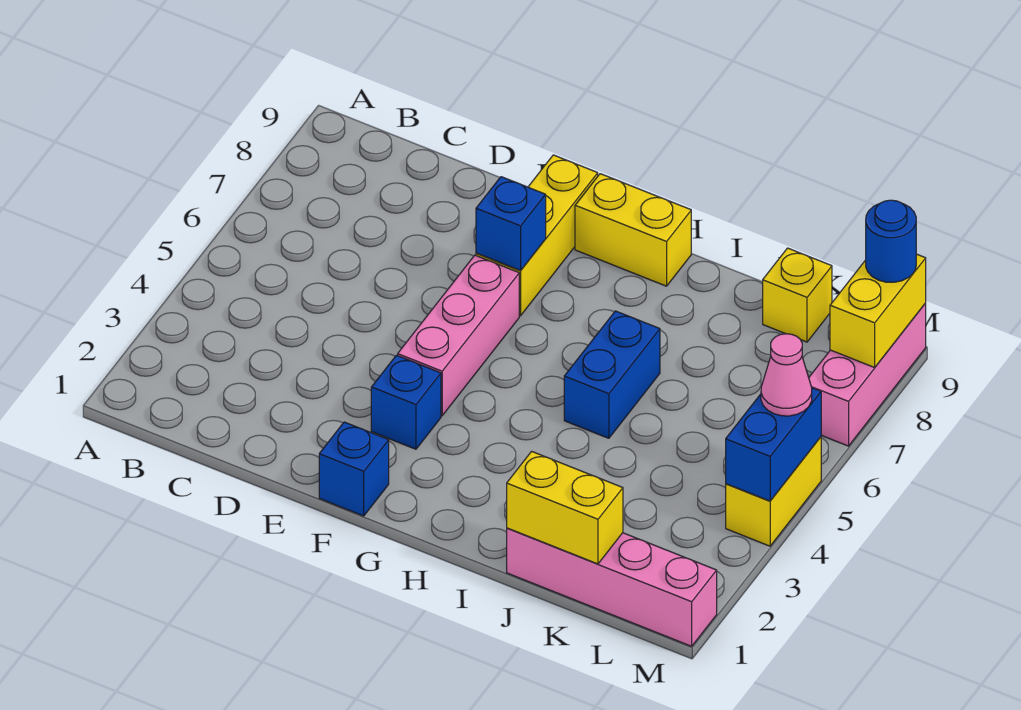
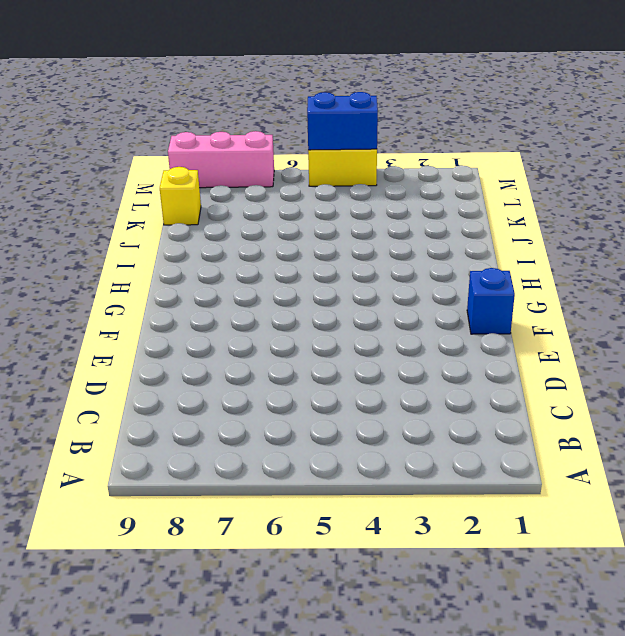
none -> blue 1x1 brick [371,355,441,449]
none -> pink 1x3 brick [398,255,519,416]
none -> yellow 1x3 brick [476,155,598,316]

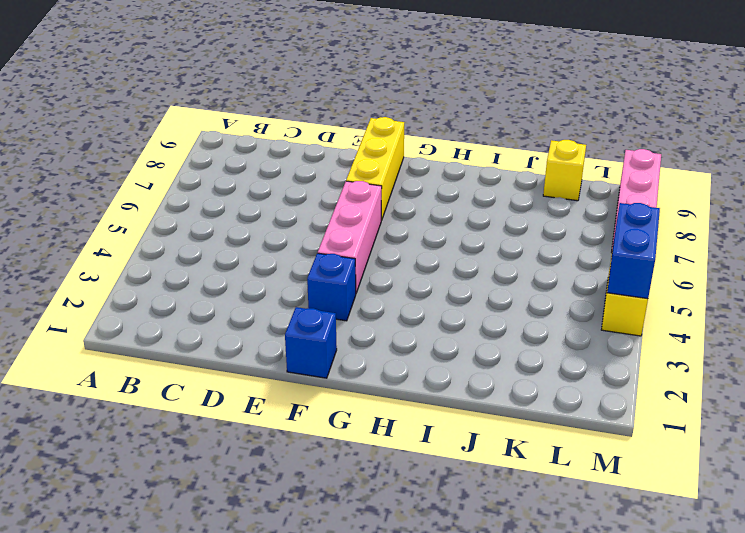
none -> yellow 1x2 brick [575,174,691,286]
none -> blue 1x2 brick [564,311,660,438]
none -> pink 1x4 brick [507,528,717,646]

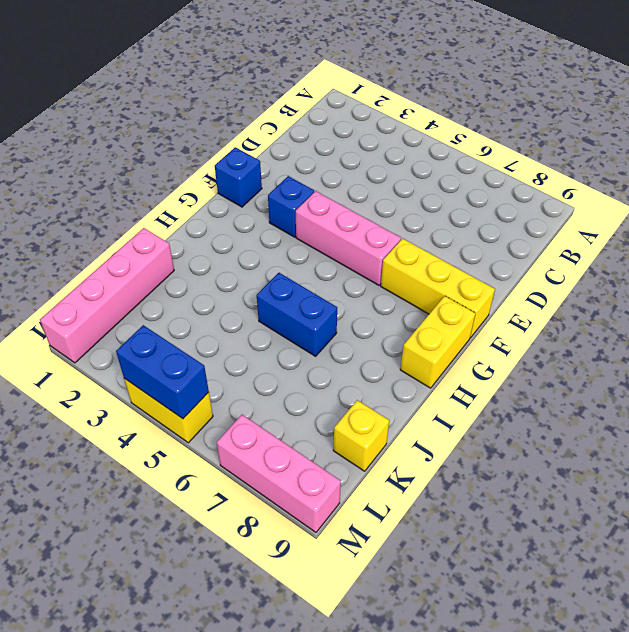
none -> blue 1x1 brick [476,177,546,271]
none -> yellow 1x2 brick [507,451,623,564]
none -> yellow 1x2 brick [830,254,926,367]

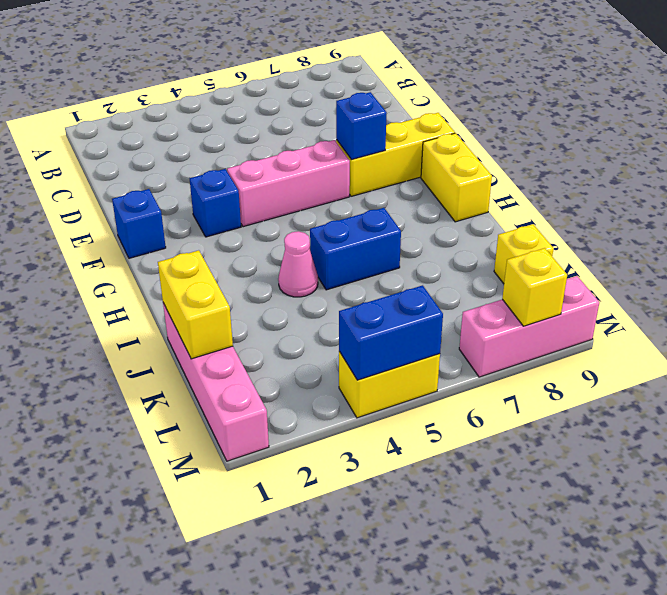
pink 1x1 cone [278,231,318,297] -> pink 1x1 cone moved to [761,334,812,416]
yellow 1x1 brick [502,248,567,326] -> yellow 1x2 brick [830,254,926,367]
none -> blue 1x1 round brick [866,200,916,282]

